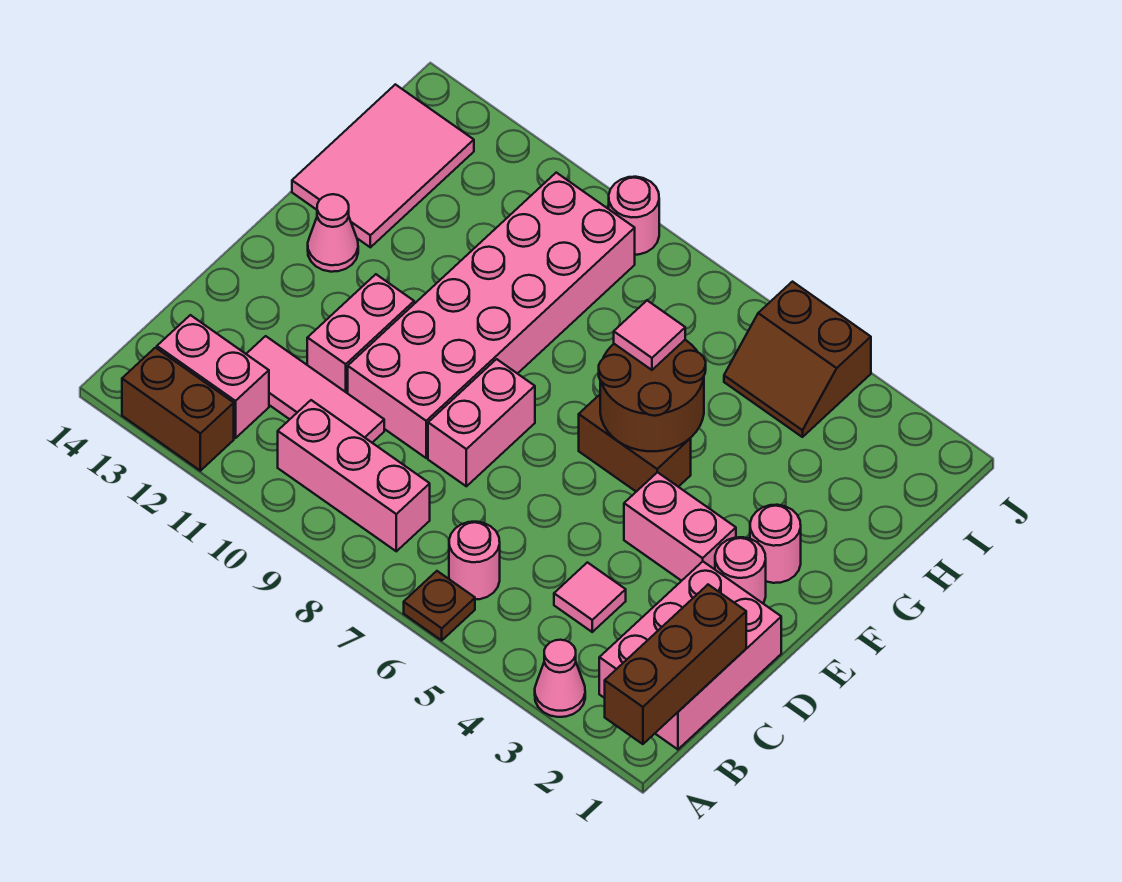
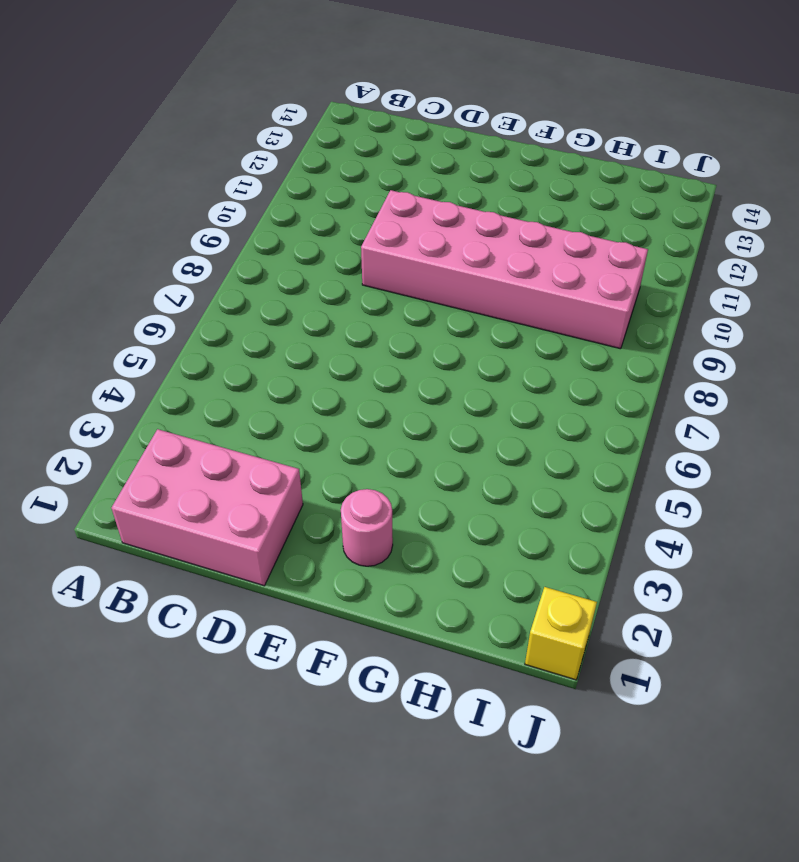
yellow 1x1 brick [525,587,597,680] -> none
none -> pink 1x1 cone [535,640,585,717]
none -> brown 1x1 plate [404,571,475,640]
none -> brown 1x2 brick [122,348,234,471]

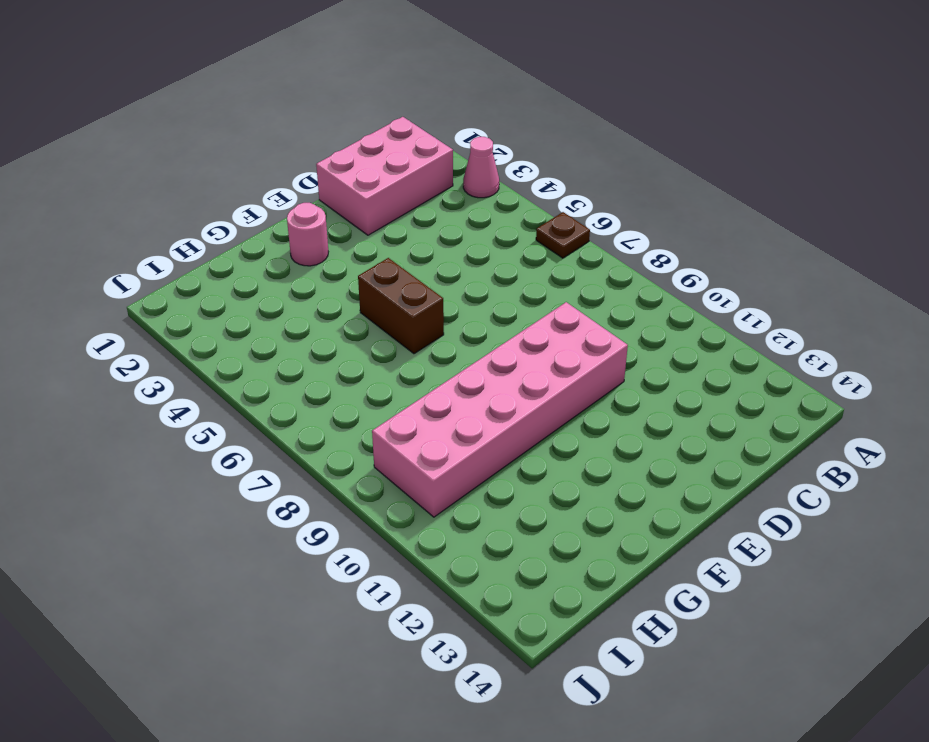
none -> brown 1x2 brick [122,348,234,471]
none -> pink 1x1 round brick [449,522,500,600]
none -> pink 1x3 brick [278,400,430,551]

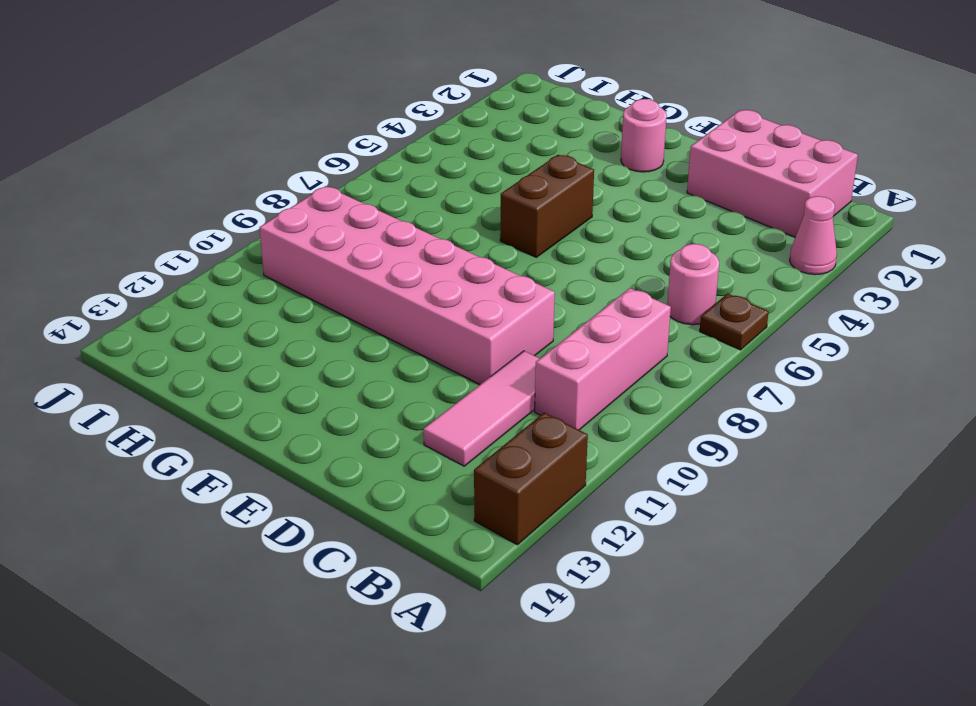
none -> pink 1x2 brick [157,315,269,438]
none -> pink 1x1 tile [554,562,626,632]
none -> pink 1x2 brick [428,359,535,486]

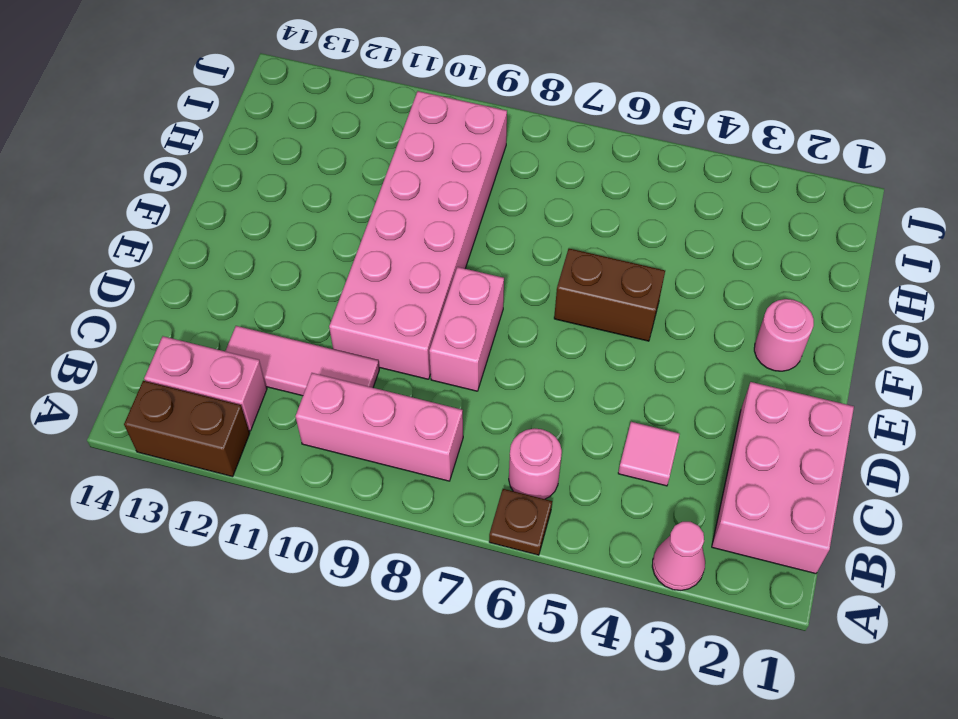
none -> pink 1x2 brick [307,274,414,393]
none -> pink 1x1 round brick [715,537,766,603]
none -> pink 1x2 brick [624,472,736,581]

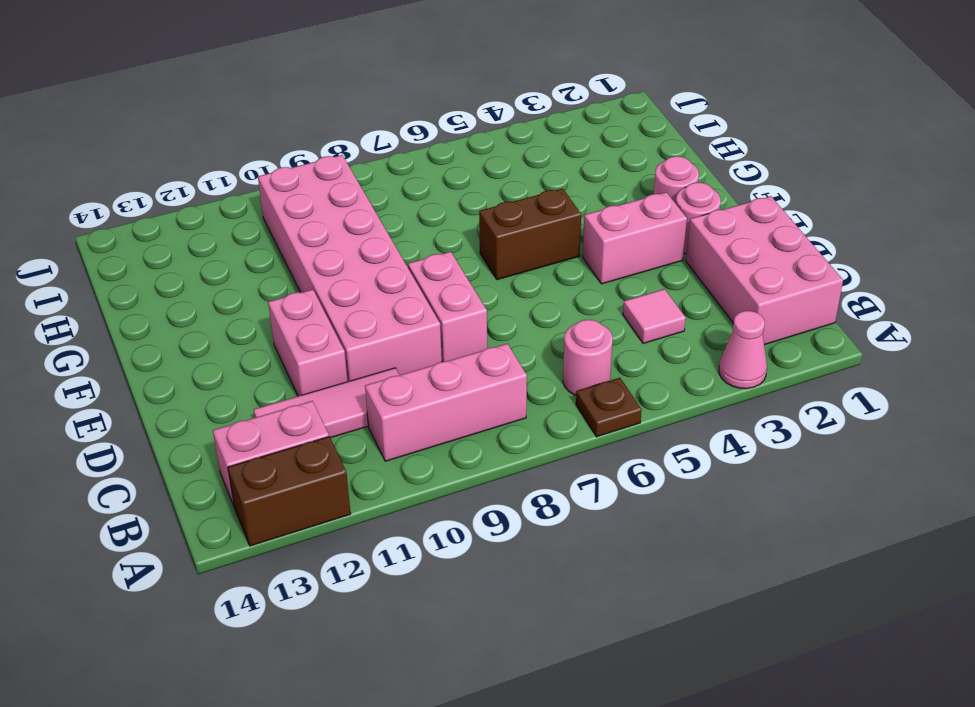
none -> pink 1x1 cone [308,194,358,272]
none -> pink 2x3 tile [292,84,474,247]
none -> brown 2x2 slope [724,282,871,437]

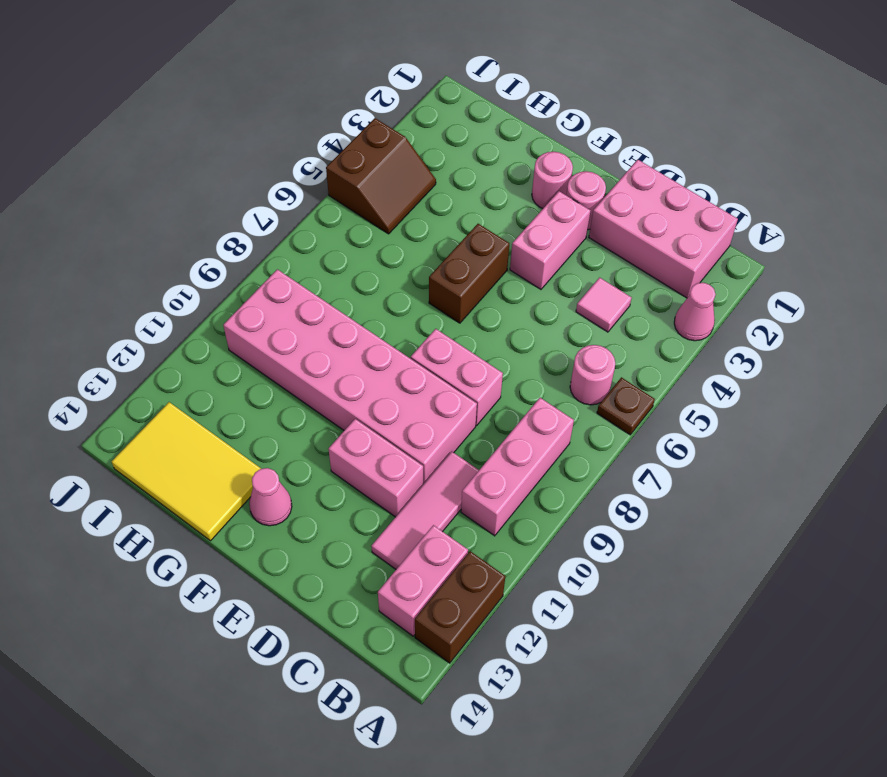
yellow 2x3 tile [111,402,261,541] -> pink 2x3 tile [292,84,474,247]
none -> pink 1x1 round brick [609,177,659,255]
none -> brown 1x3 brick [605,585,746,744]
none -> brown 2x2 round brick [599,340,706,451]

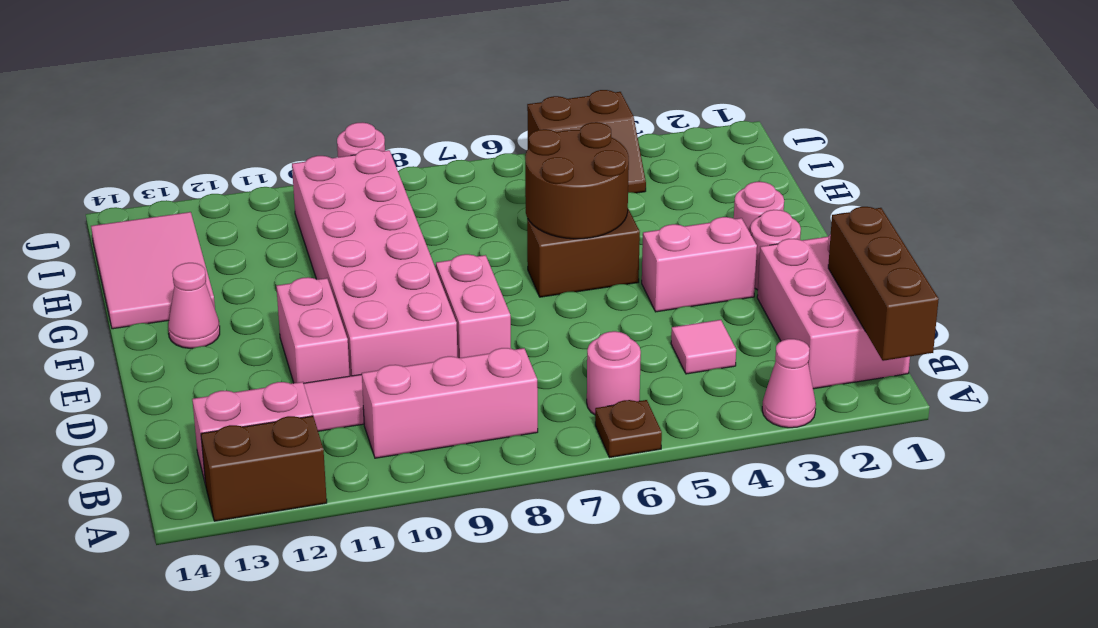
none -> pink 1x1 tile [614,301,685,370]

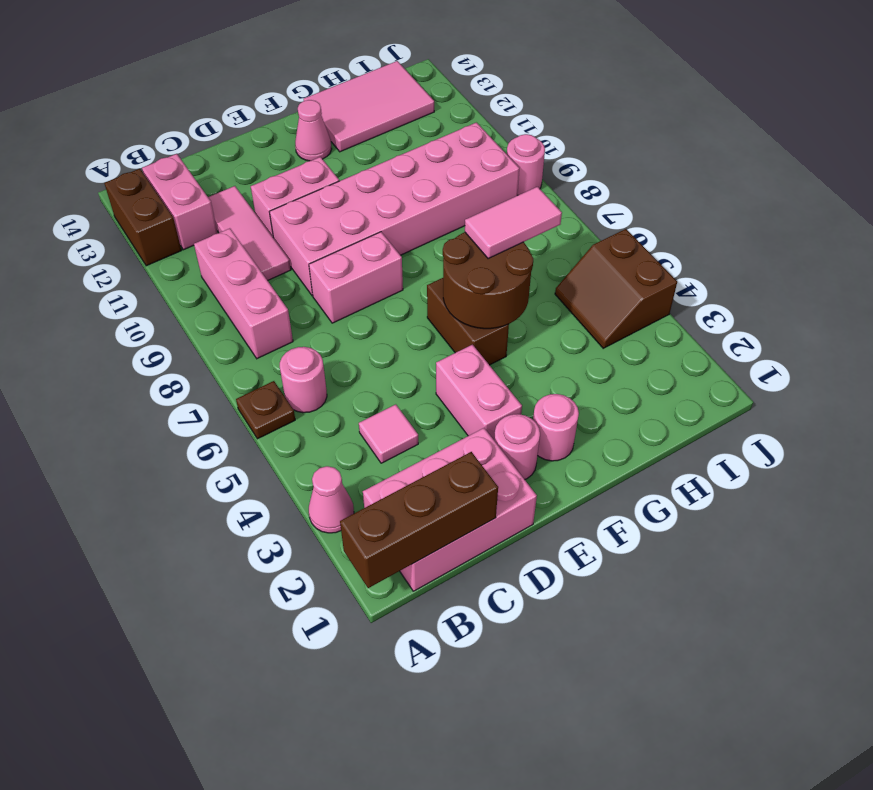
pink 1x2 tile [465,187,562,259] -> pink 1x1 tile [614,301,685,370]

